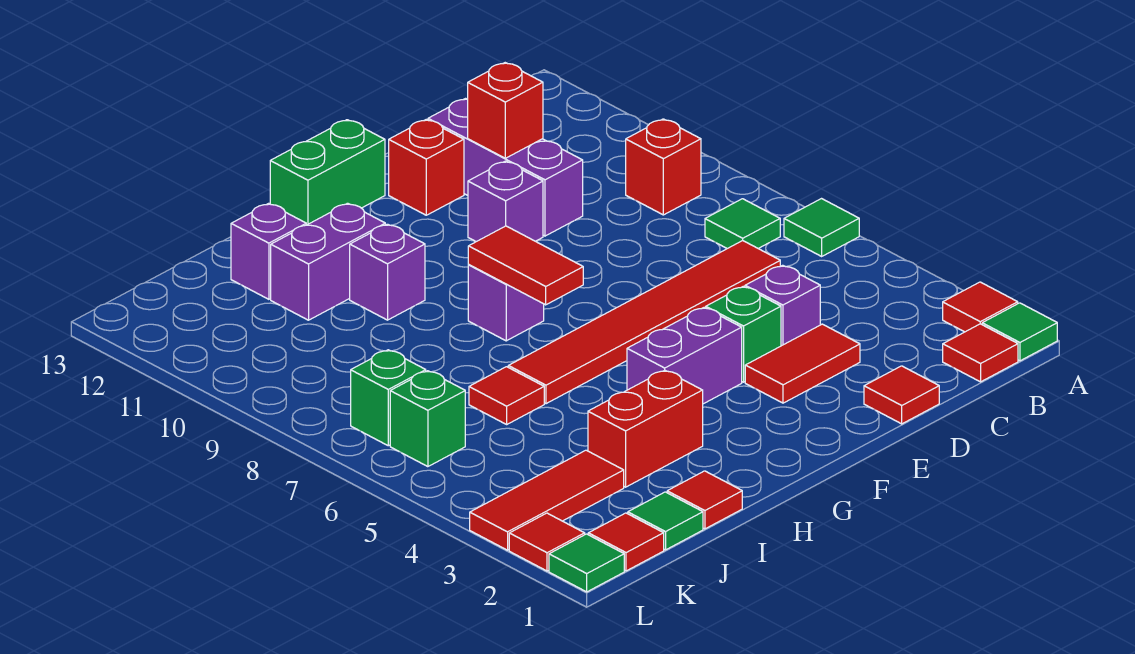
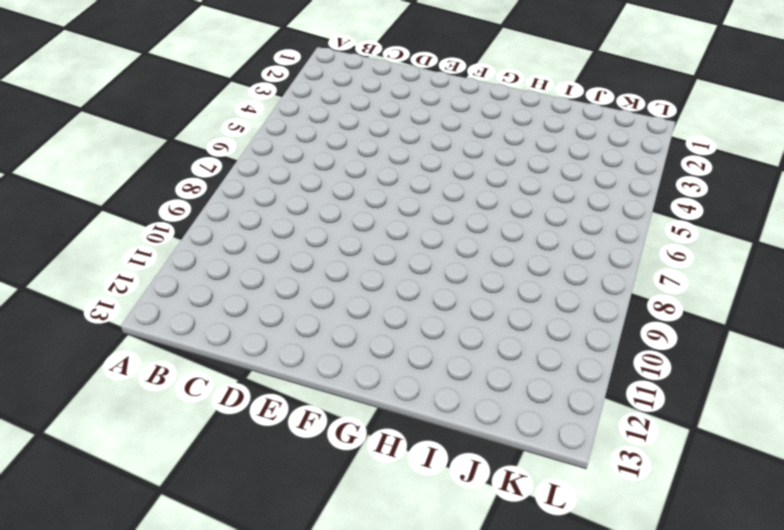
none -> green 1x1 tile [982,303,1057,361]
none -> red 1x1 tile [943,282,1018,332]
none -> green 1x1 tile [784,199,859,256]
none -> red 1x1 tile [943,324,1018,382]

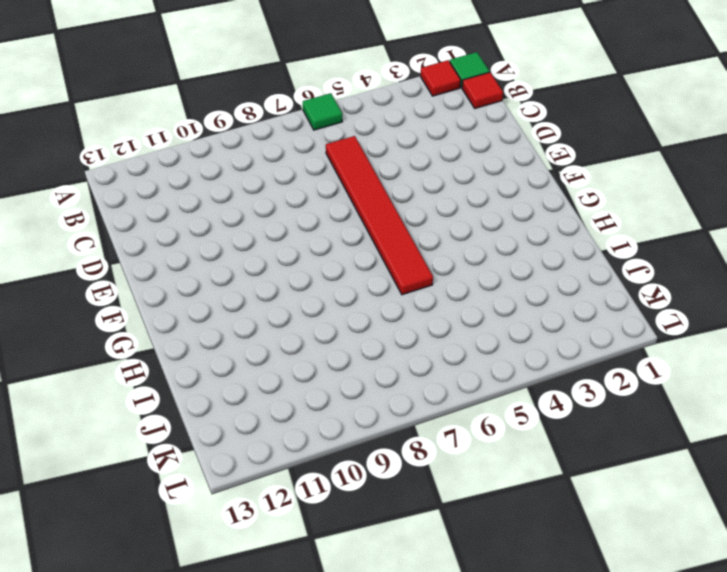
none -> green 1x1 tile [705,199,780,249]
none -> red 1x1 brick [626,119,701,215]
none -> red 1x1 tile [864,366,939,424]
none -> red 1x2 tile [745,324,860,403]

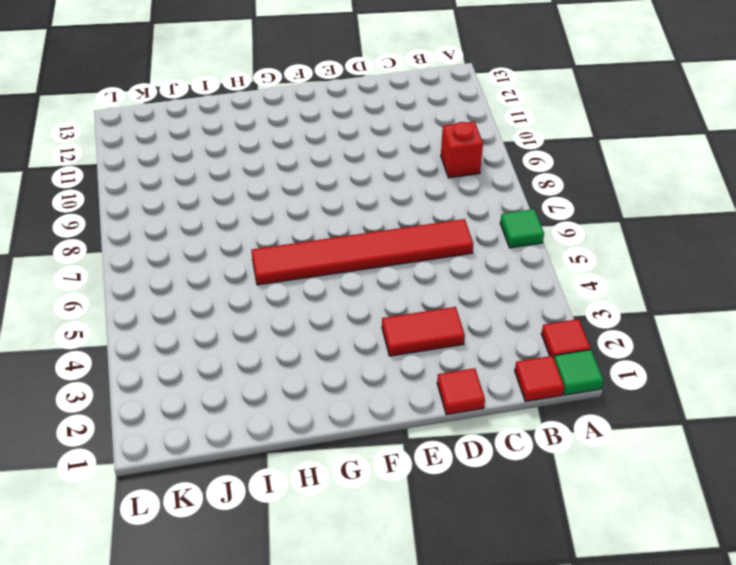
none -> green 1x1 tile [705,199,780,249]
none -> purple 1x1 brick [745,265,820,346]
none -> purple 1x3 brick [428,99,583,236]
none -> green 1x1 brick [706,286,781,382]

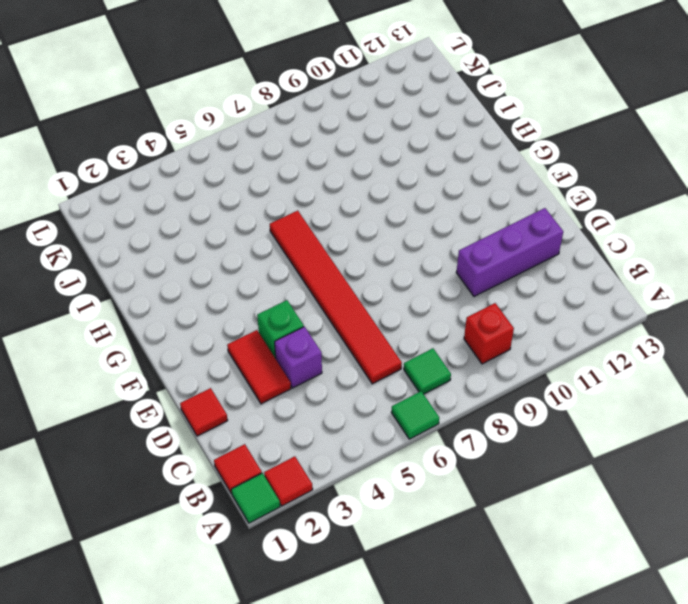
none -> purple 1x1 brick [468,161,543,242]
none -> red 1x1 brick [389,120,464,215]
none -> purple 1x2 brick [627,308,742,404]
none -> green 1x2 brick [270,120,385,225]

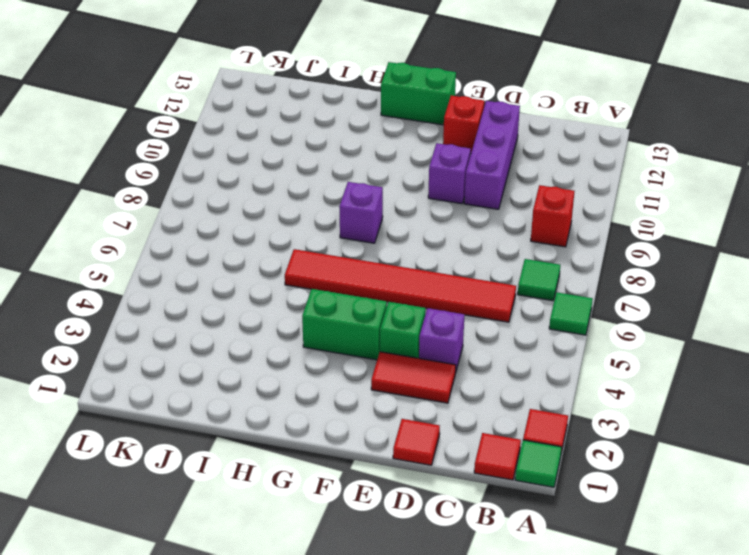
green 1x2 brick [302,289,387,360] -> purple 1x2 brick [627,308,742,404]
none -> red 1x2 brick [588,370,703,487]
none -> purple 1x1 brick [350,224,425,320]
none -> purple 1x2 brick [271,203,385,320]
none -> red 1x1 tile [667,471,742,529]

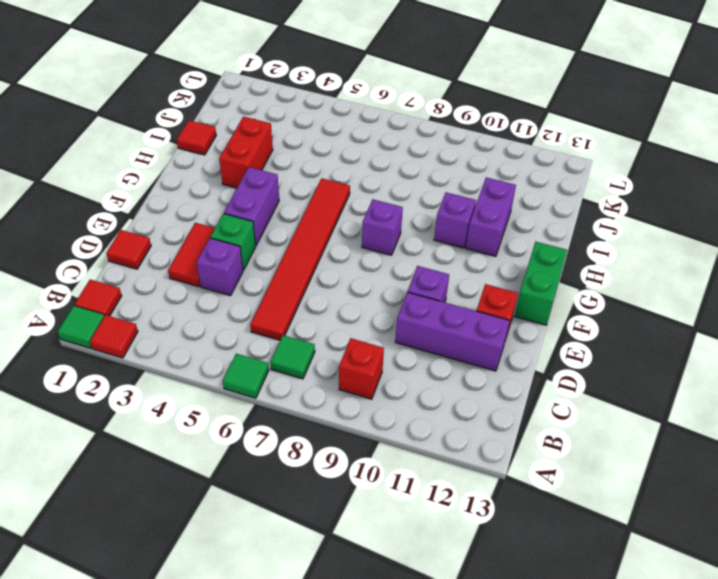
none -> red 1x1 tile [469,367,544,424]
none -> purple 1x1 brick [231,203,306,299]
none -> green 1x1 tile [628,492,703,550]
none -> red 1x3 tile [470,450,624,550]

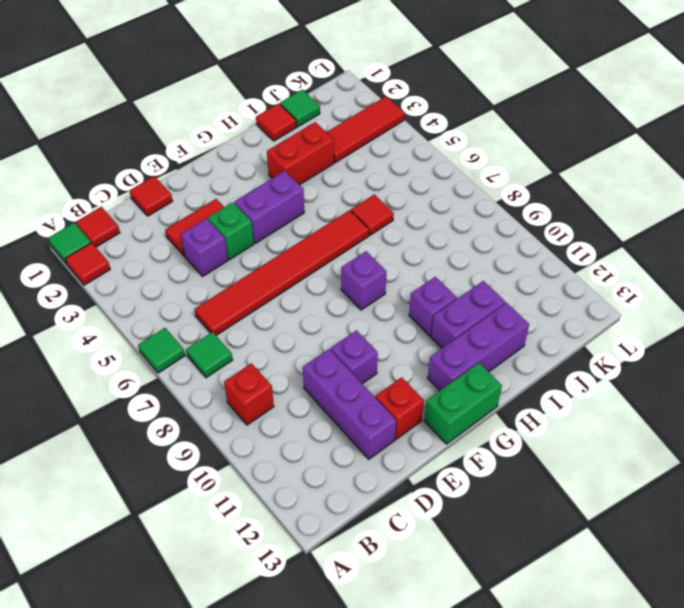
purple 1x3 brick [428,303,529,391] -> purple 1x1 brick [231,203,306,299]
none -> red 1x1 tile [588,513,664,571]
none -> green 1x1 brick [390,371,465,467]
none -> green 1x1 brick [351,350,426,446]
none -> green 1x1 tile [549,534,624,592]

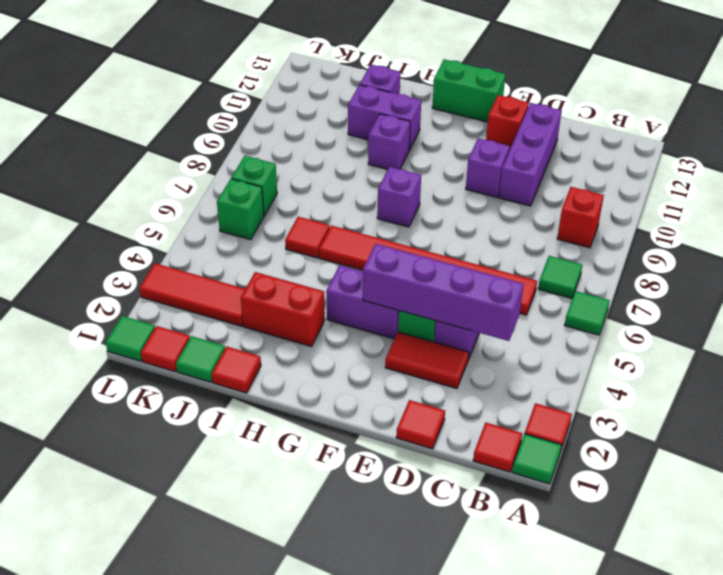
purple 1x4 brick [363,244,524,341] -> none
none -> red 1x1 tile [509,513,585,571]
none -> red 1x1 brick [468,63,543,158]
none -> red 1x2 tile [468,226,583,305]

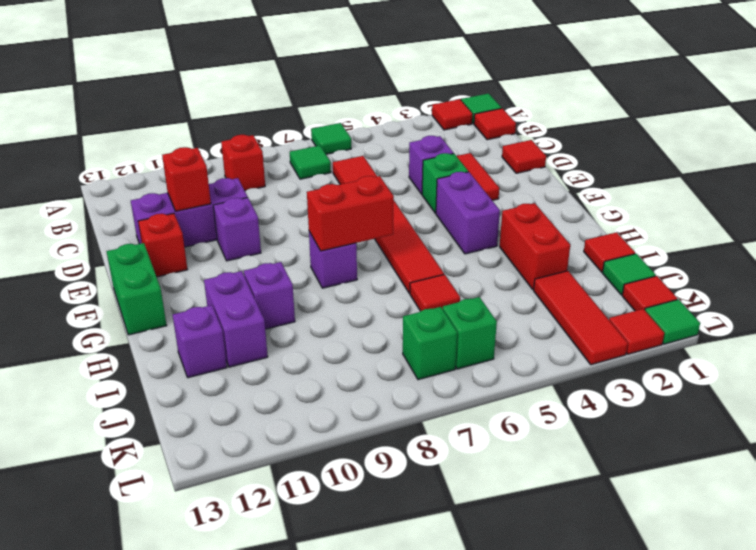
red 1x2 brick [307,176,394,251] -> red 1x2 tile [468,226,583,305]

